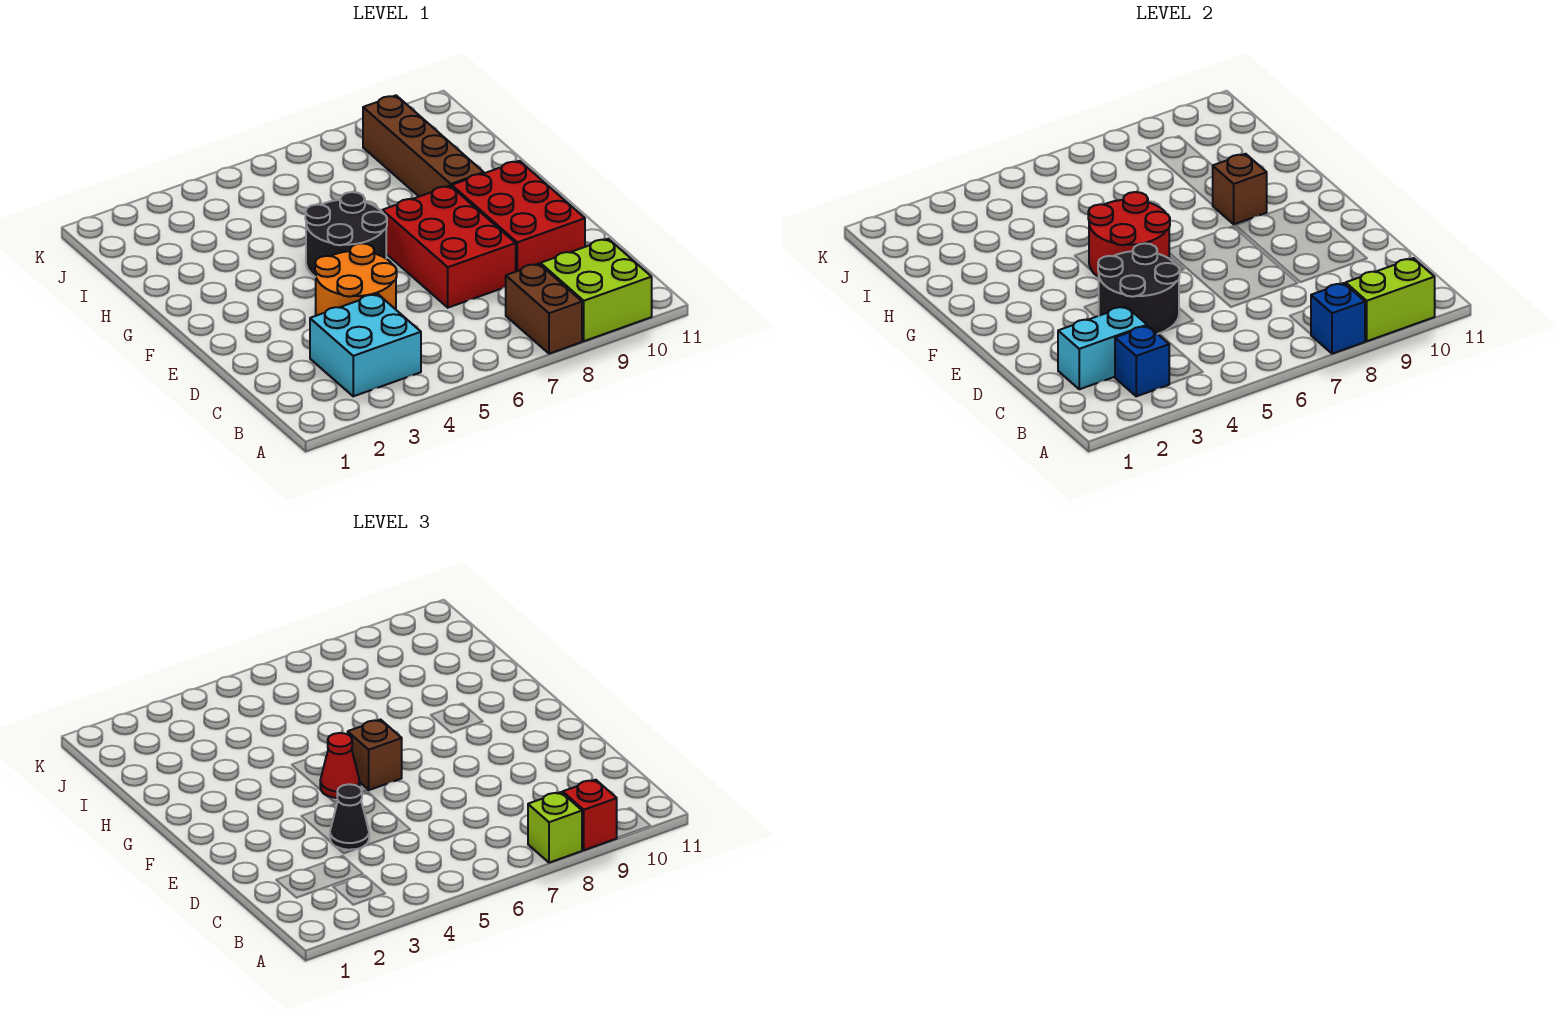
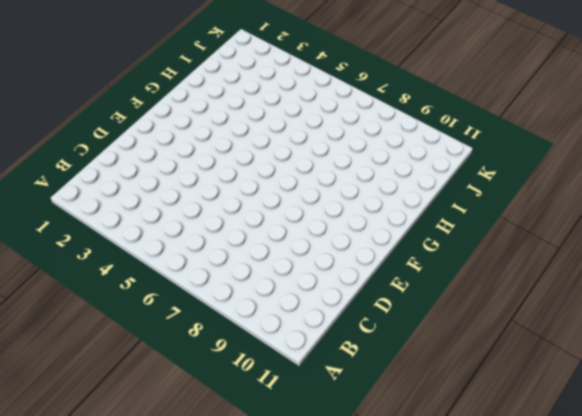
none -> brown 1x2 brick [506,264,582,354]
none -> lime 2x2 brick [540,239,652,341]
none -> cyan 2x2 brick [310,294,421,396]

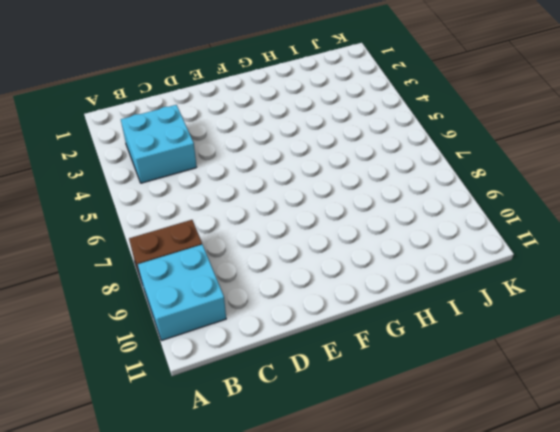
cyan 2x2 brick [138,244,226,341] -> lime 2x2 brick [540,239,652,341]
none -> orange 2x2 round brick [315,243,397,316]
none -> red 2x3 brick [382,186,516,308]
none -> red 2x3 brick [452,161,585,271]

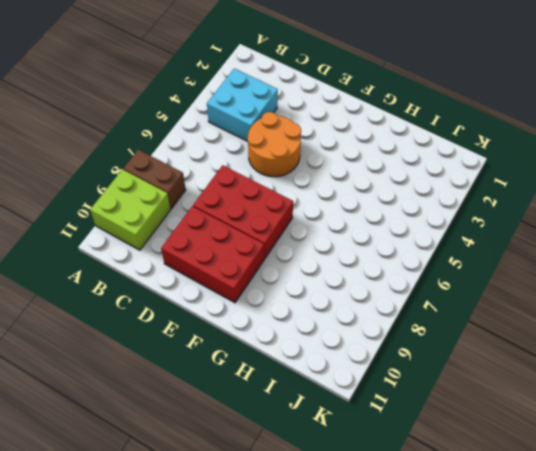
none -> black 2x2 round brick [305,192,387,277]
none -> brown 1x4 brick [363,95,484,197]
none -> blue 1x1 brick [1311,283,1365,354]

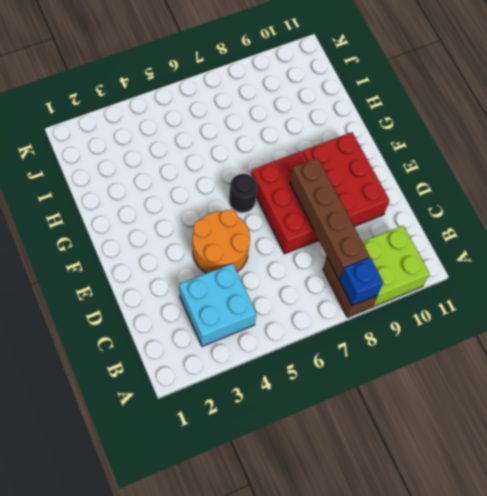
brown 1x4 brick [290,158,370,280] -> brown 1x4 brick moved to [363,95,484,197]
black 1x1 round brick [229,174,257,213] -> black 2x2 round brick [305,192,387,277]
none -> lime 1x2 brick [1346,258,1435,341]
none -> blue 1x1 brick [1115,326,1169,396]
none -> cyan 1x2 brick [1058,306,1147,389]

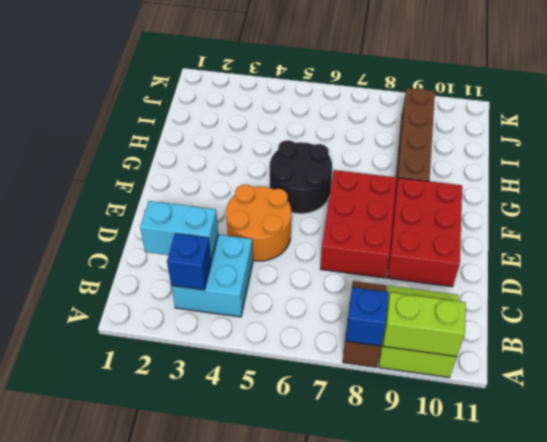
none -> black 2x2 round brick [1098,243,1180,334]
none -> red 2x2 round brick [1088,192,1170,277]
none -> brown 1x1 brick [1213,154,1267,224]

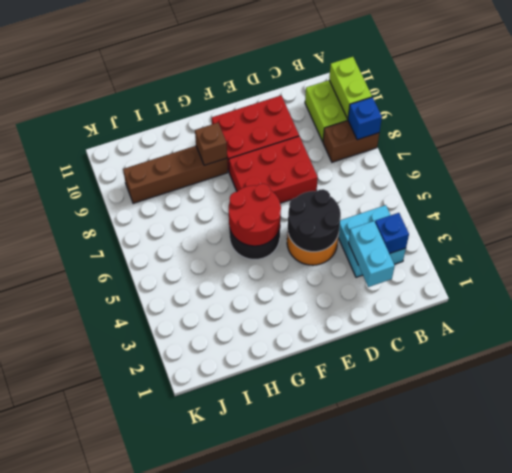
none -> lime 1x1 brick [528,792,582,863]
none -> red 1x1 brick [563,780,617,850]
none -> black 1x1 cone [330,784,369,850]

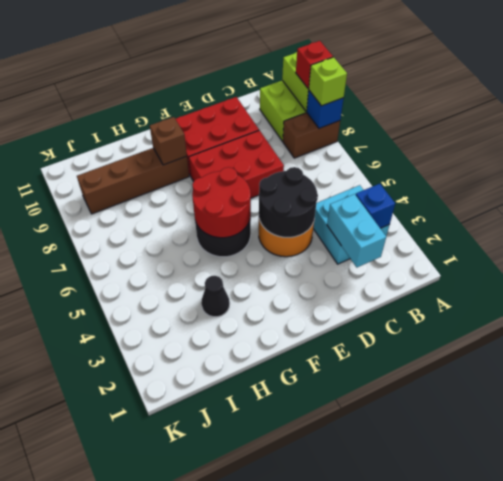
black 1x1 cone [201,276,230,317] -> black 1x1 cone moved to [330,784,369,850]
none -> red 1x1 cone [320,733,360,798]
none -> brown 1x1 brick [348,720,402,790]

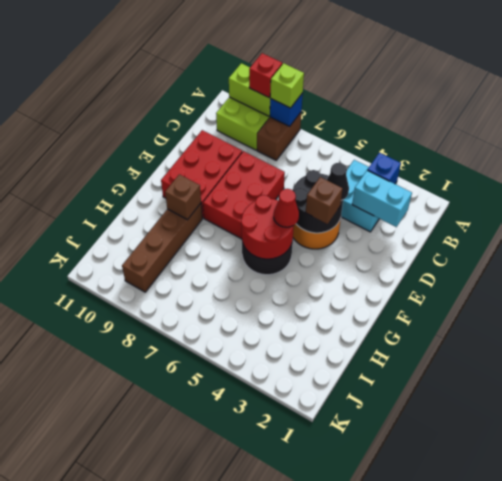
brown 1x1 brick [306,177,343,224] -> brown 1x1 brick moved to [348,720,402,790]

